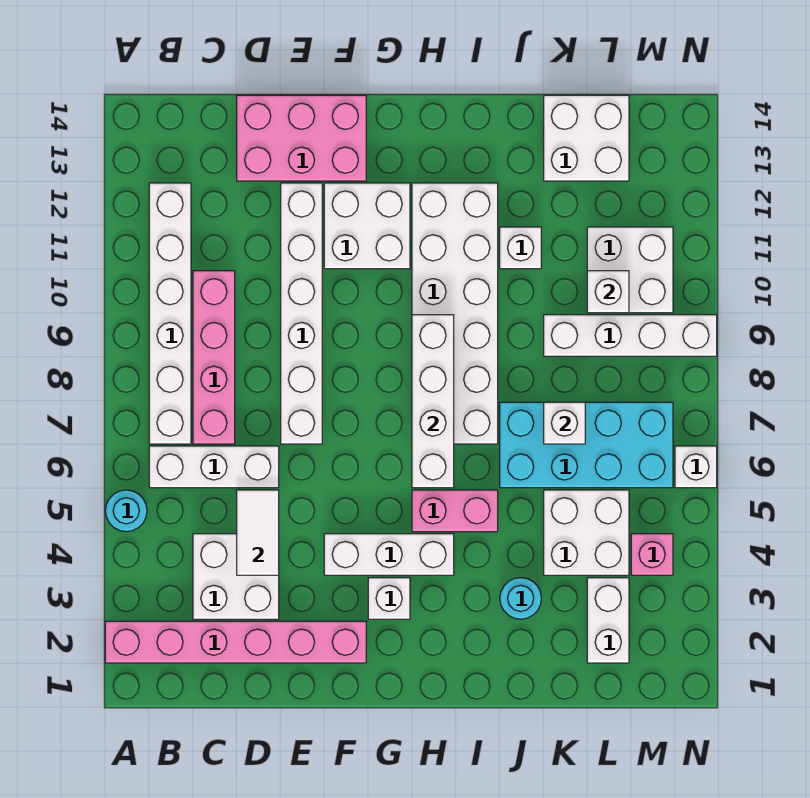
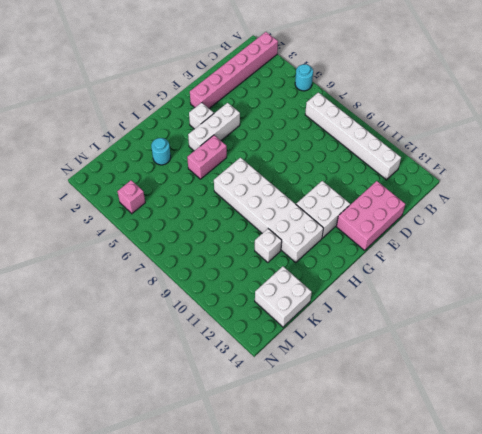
none -> white 1x3 brick [149,446,279,488]
none -> white 2x2 brick [193,534,279,619]
none -> pink 1x4 brick [193,271,235,444]

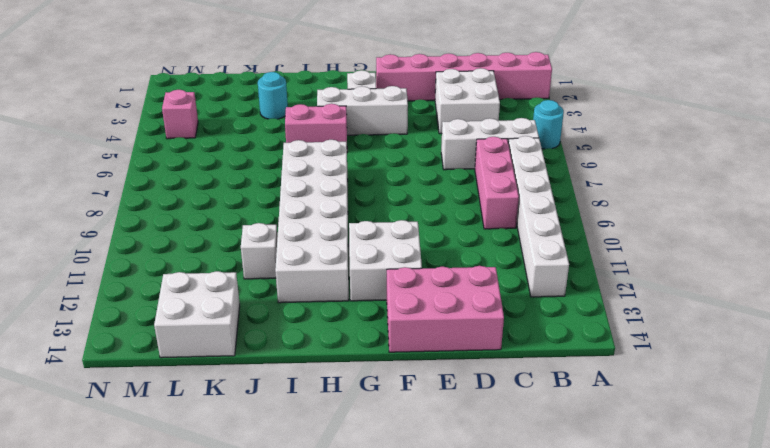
pink 1x3 brick [475,137,519,229] -> pink 1x4 brick [193,271,235,444]
none -> white 1x6 brick [281,183,322,444]
none -> cyan 2x4 brick [500,402,673,488]
none -> white 2x2 brick [544,490,629,575]

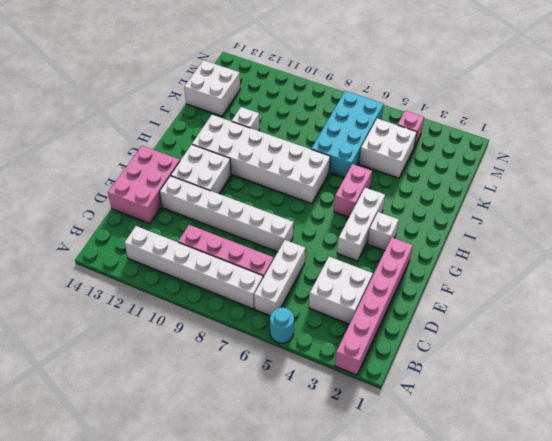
none -> cyan 1x1 round brick [500,578,541,619]
none -> white 1x4 brick [544,315,717,356]
none -> white 1x2 brick [587,578,629,663]

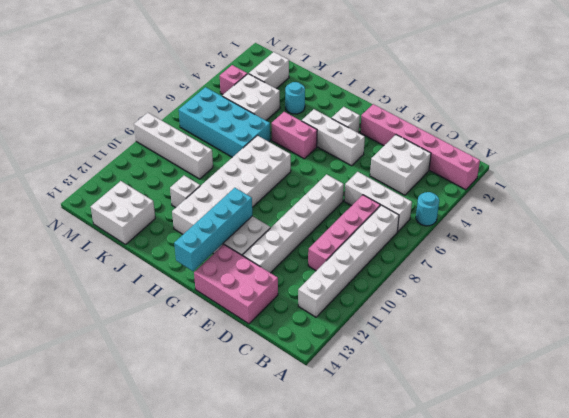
cyan 1x4 brick [174,188,252,271] -> none
none -> white 2x2 brick [587,227,673,313]
none -> white 1x1 brick [675,446,717,488]
none -> white 1x2 tile [237,490,279,575]

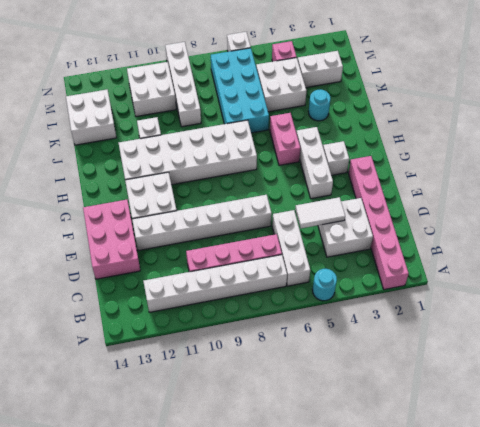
none -> white 1x4 brick [412,315,454,488]
none -> white 1x1 brick [544,402,585,444]
none -> white 1x1 brick [587,271,629,313]

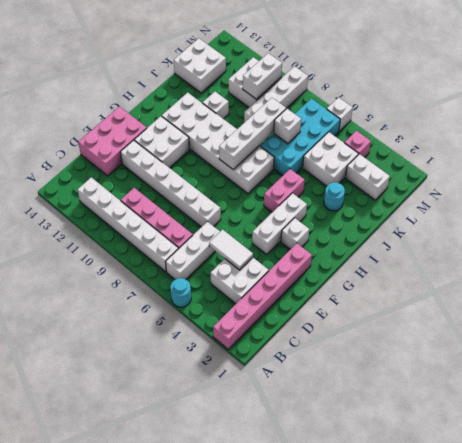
white 1x4 brick [219,98,286,170] -> white 1x4 brick turned to [412,315,454,488]
white 1x2 brick [243,53,282,99] -> white 1x1 brick [587,271,629,313]

